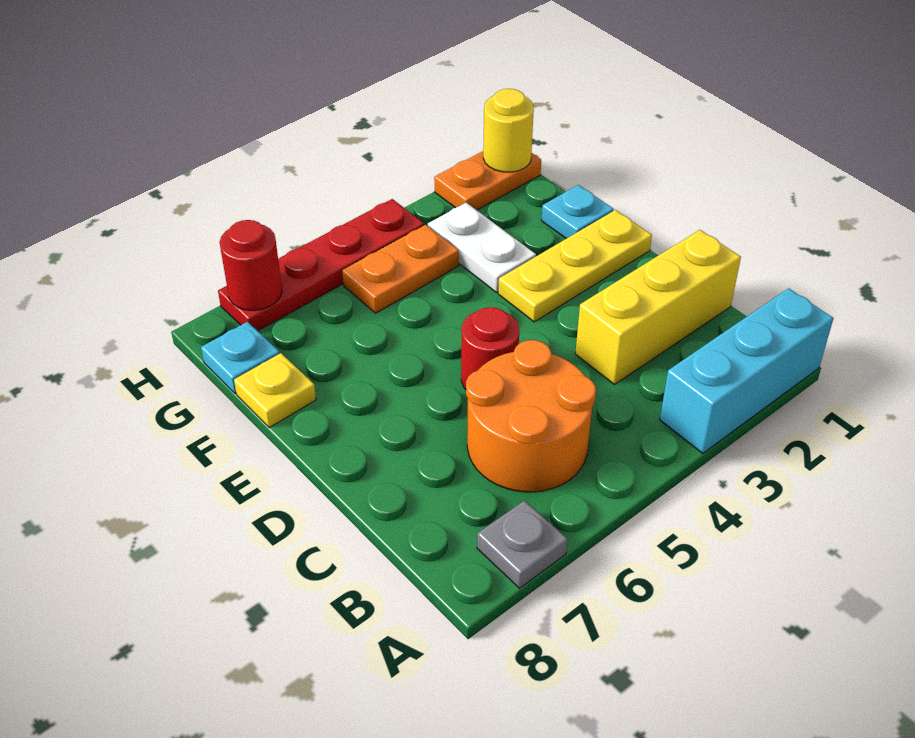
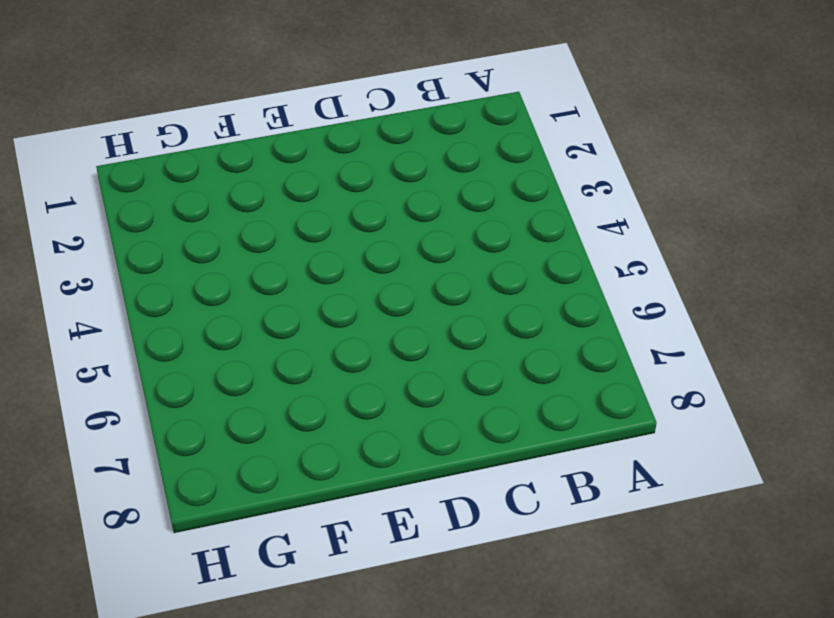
none -> cyan 1x3 brick [660,288,833,453]
none -> grey 1x1 plate [477,501,568,588]
none -> orange 2x2 round brick [466,340,596,492]

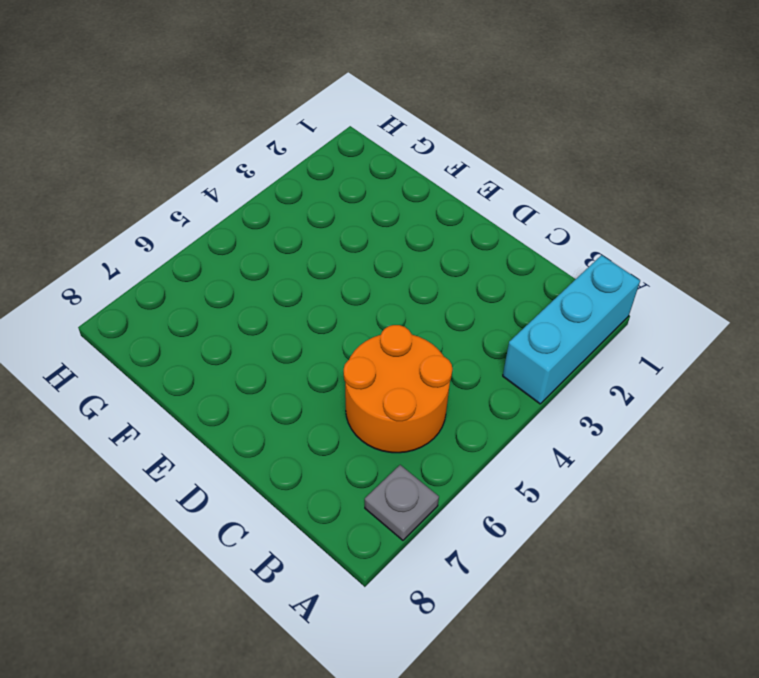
none -> yellow 1x3 brick [575,230,741,385]
none -> red 1x1 round brick [461,307,519,389]
none -> yellow 1x3 plate [498,210,652,322]

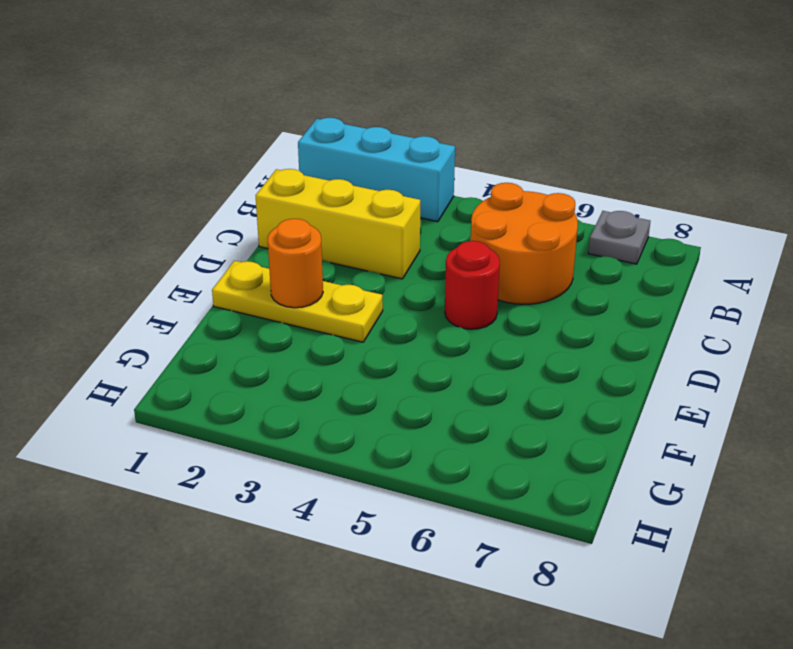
orange 1x1 round brick [267,219,323,308] -> none
none -> cyan 1x1 plate [542,185,614,239]
none -> white 1x2 plate [428,203,536,292]
none -> yellow 1x1 plate [234,353,316,428]

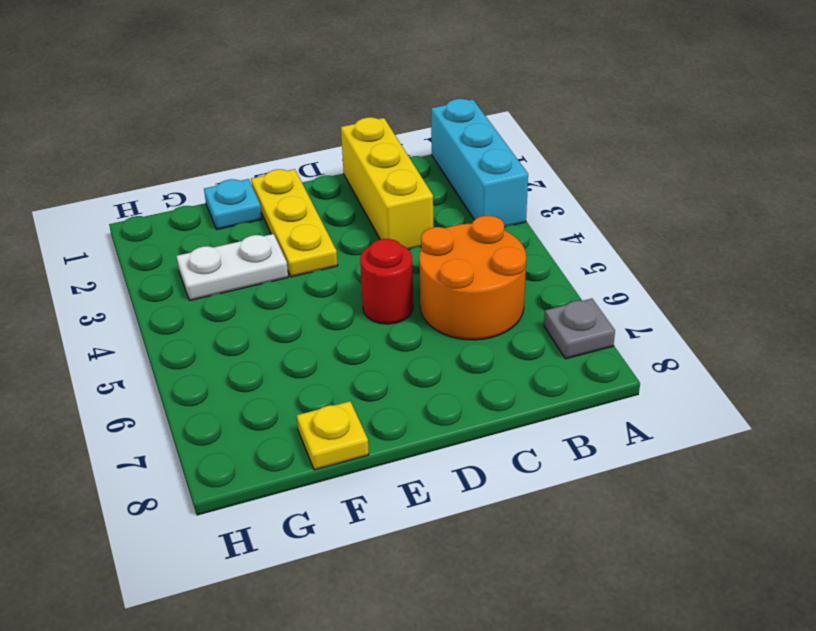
none -> orange 1x2 plate [342,225,459,313]
none -> cyan 1x1 plate [201,322,280,394]
none -> orange 1x2 plate [434,151,541,210]

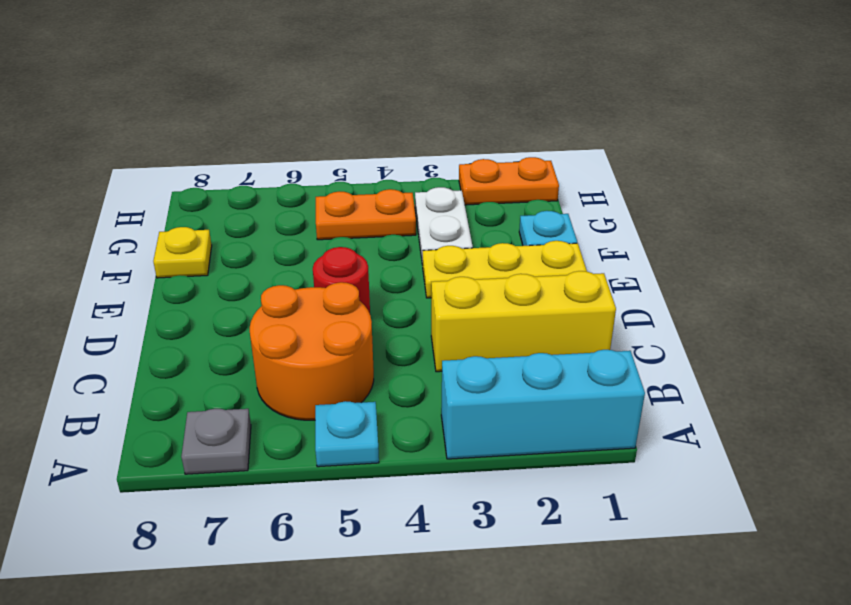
cyan 1x1 plate [315,401,379,467] -> cyan 1x1 plate moved to [201,322,280,394]
none -> red 1x4 plate [218,199,424,331]
none -> yellow 1x1 round brick [483,89,534,172]
none -> red 1x1 round brick [219,220,282,310]

